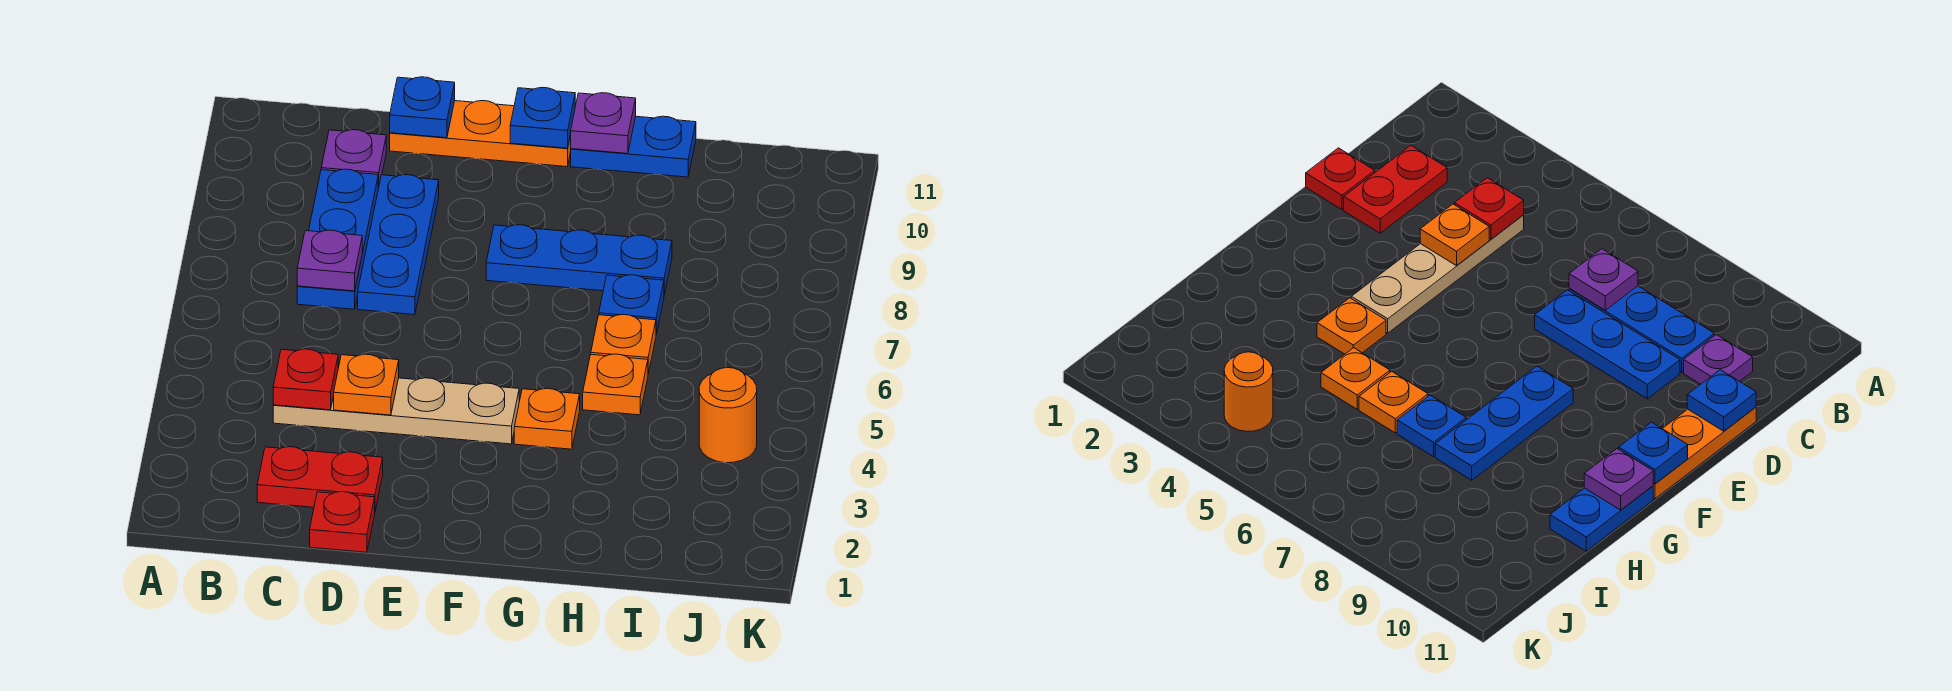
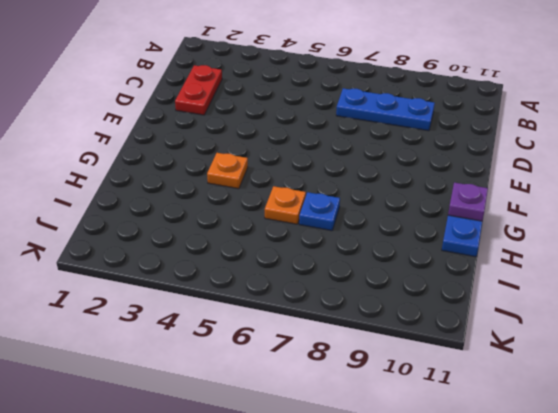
none -> tan 1x4 plate [273,378,519,444]
none -> purple 1x1 plate [321,130,386,188]
none -> red 1x1 plate [310,492,375,552]

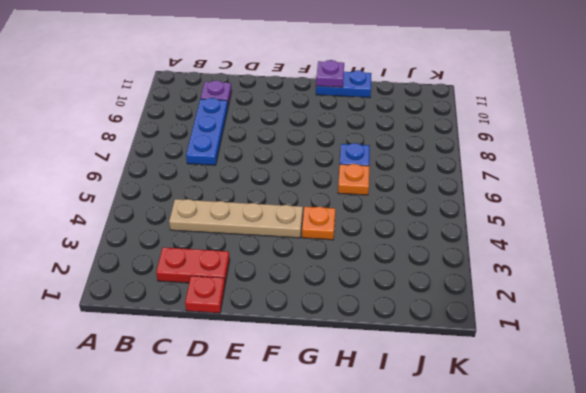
none -> blue 1x3 plate [358,175,439,315]
none -> orange 1x3 plate [390,101,571,167]
none -> blue 1x3 plate [486,225,672,295]

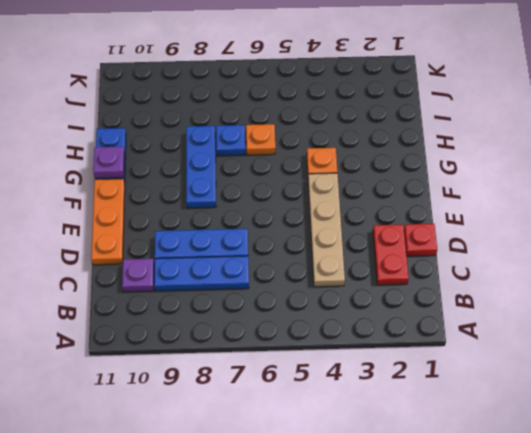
none -> orange 1x1 plate [583,354,648,415]
none -> orange 1x1 round brick [699,368,757,463]
none -> red 1x1 plate [273,349,338,410]

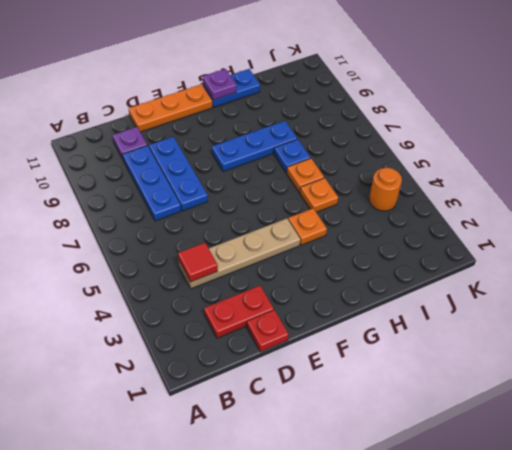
red 1x1 tile [178,243,218,282] -> red 1x1 plate [273,349,338,410]
none -> purple 1x1 plate [297,230,362,291]
none -> orange 1x1 plate [334,354,399,415]
none -> blue 1x1 plate [390,77,455,138]

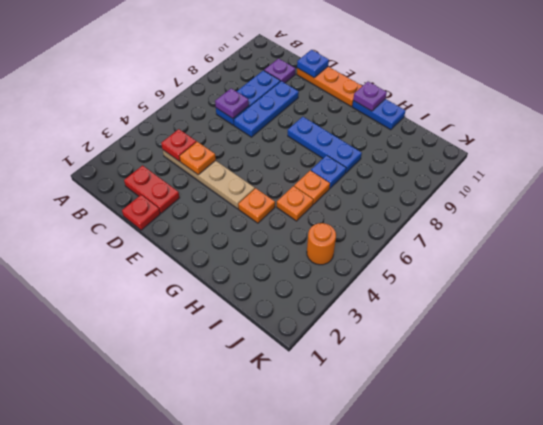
none -> blue 1x1 plate [510,88,575,148]

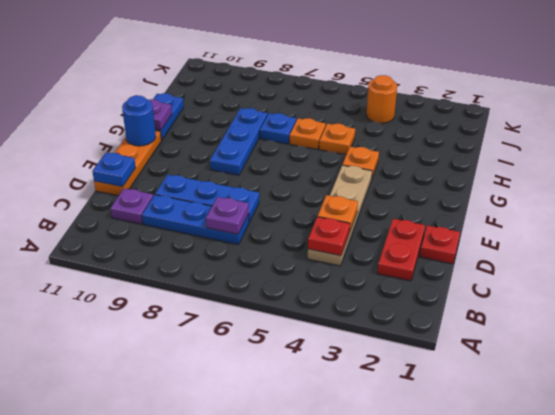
blue 1x1 round brick [122,95,156,146] -> blue 1x1 plate [510,88,575,148]

